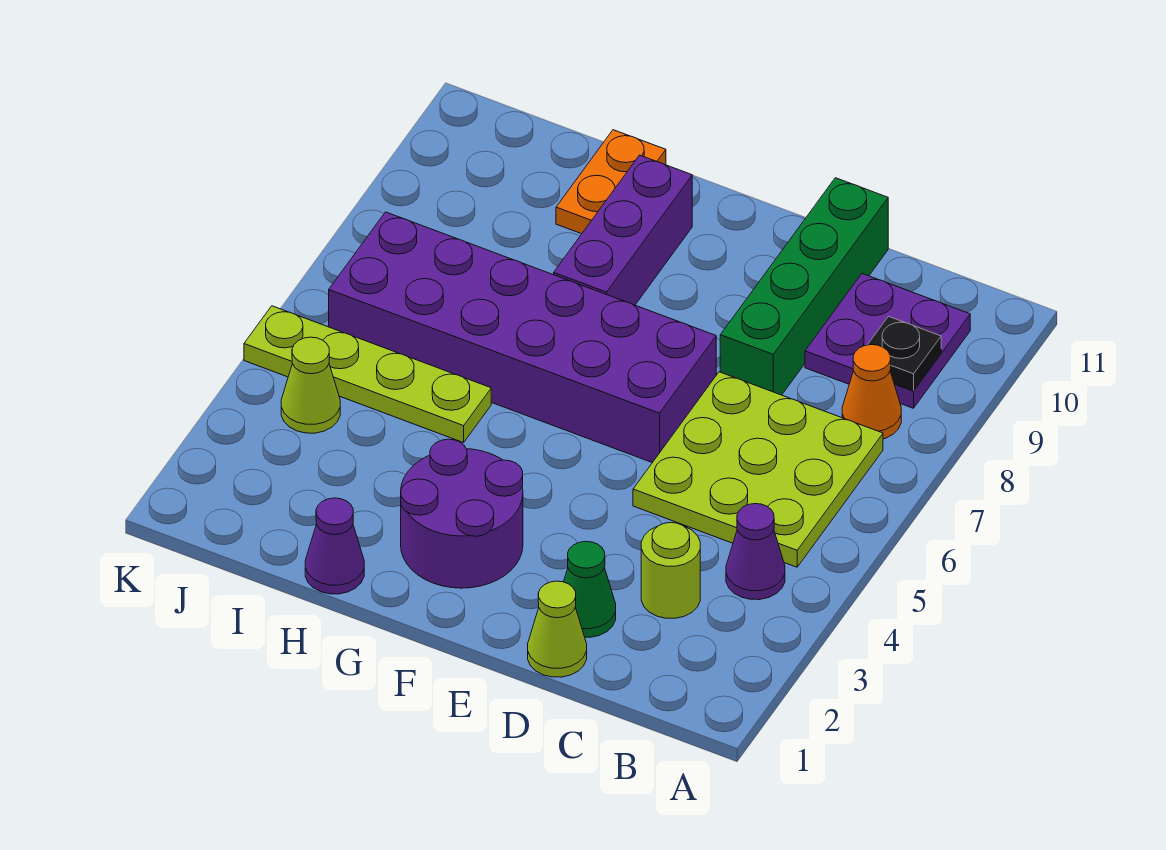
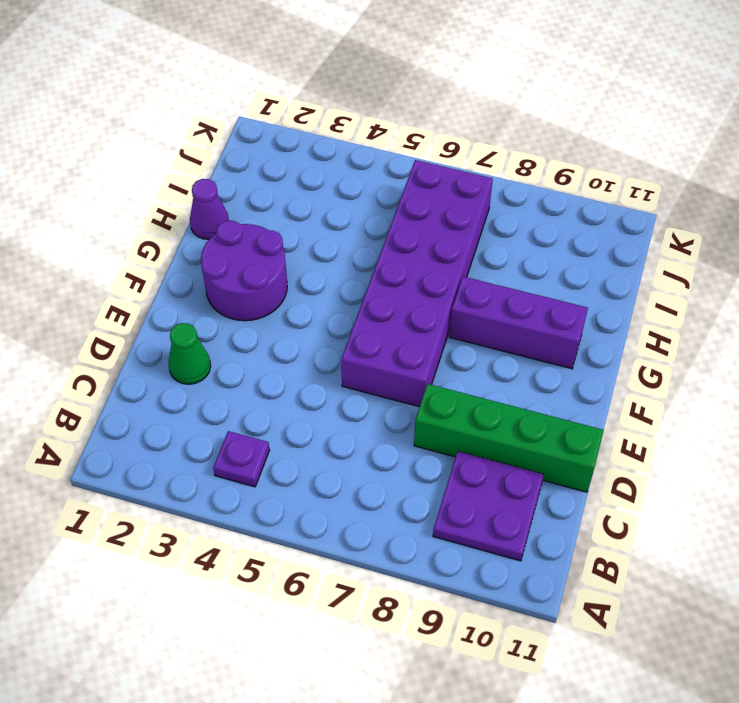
purple 1x1 plate [213,431,270,487] -> purple 1x1 cone [726,504,785,600]
none -> lime 3x3 plate [633,372,883,567]
none -> orange 1x1 cone [842,345,901,439]
none -> lime 1x1 round brick [641,523,700,618]

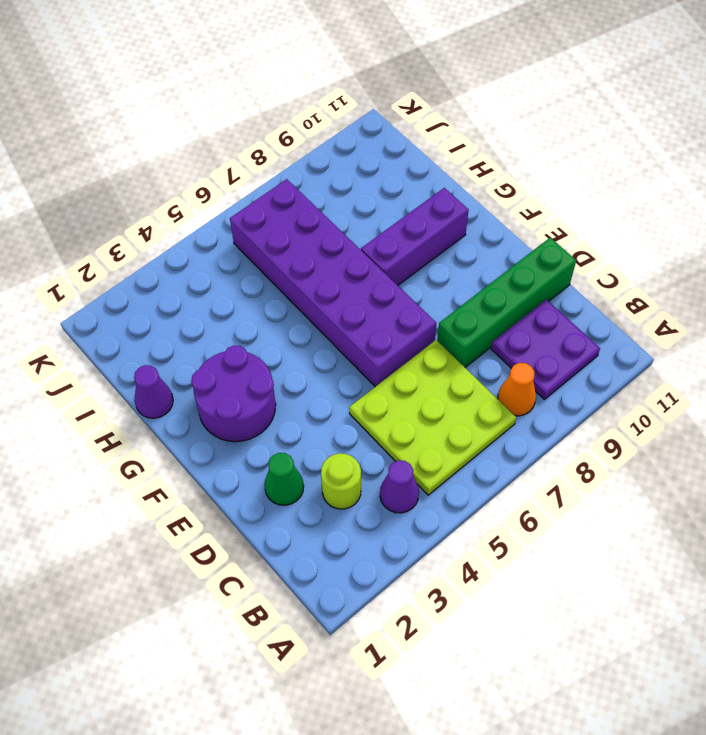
none -> lime 1x1 cone [528,581,587,677]
none -> lime 1x4 plate [244,306,491,443]
none -> orange 1x2 plate [556,130,666,234]

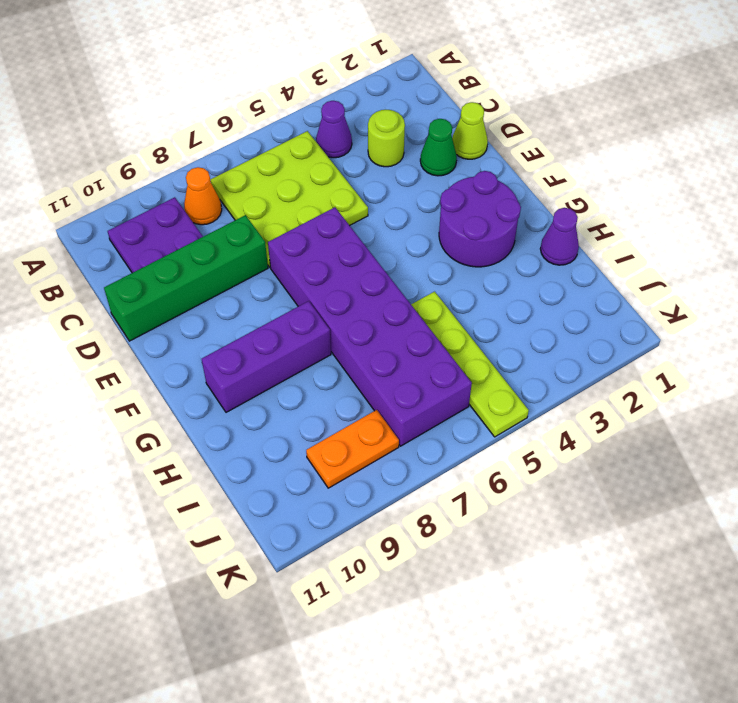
orange 1x2 plate [306,410,399,488] -> orange 1x2 plate moved to [556,130,666,234]
none -> lime 1x1 cone [281,337,340,433]
none -> black 1x1 plate [868,316,941,391]

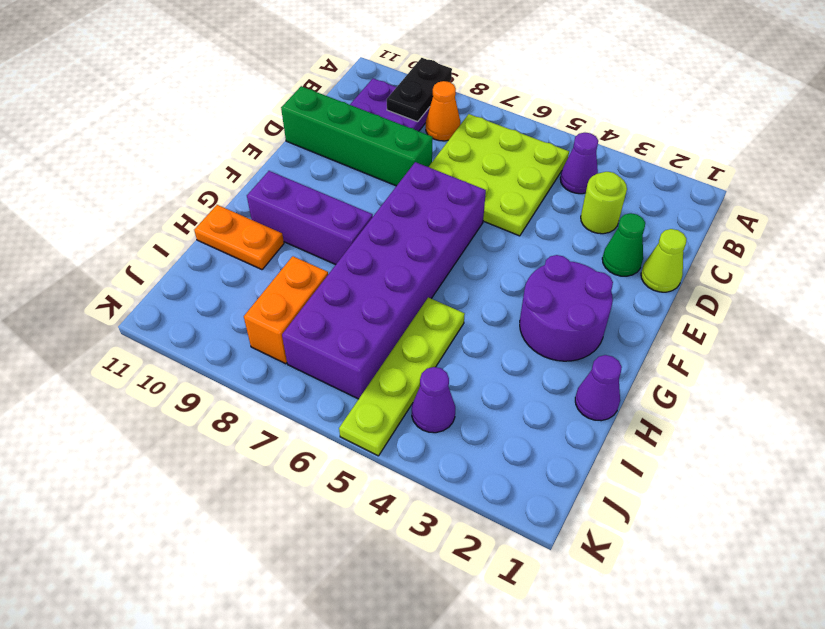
black 1x2 plate [387,58,452,122] -> black 1x1 plate [868,316,941,391]
orange 1x2 brick [244,256,328,364] -> none
purple 1x1 cone [412,367,455,433] -> lime 1x1 cone [281,337,340,433]

